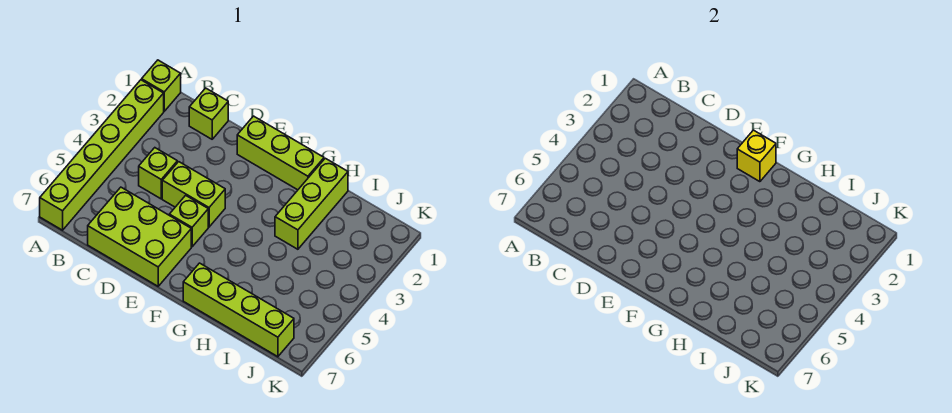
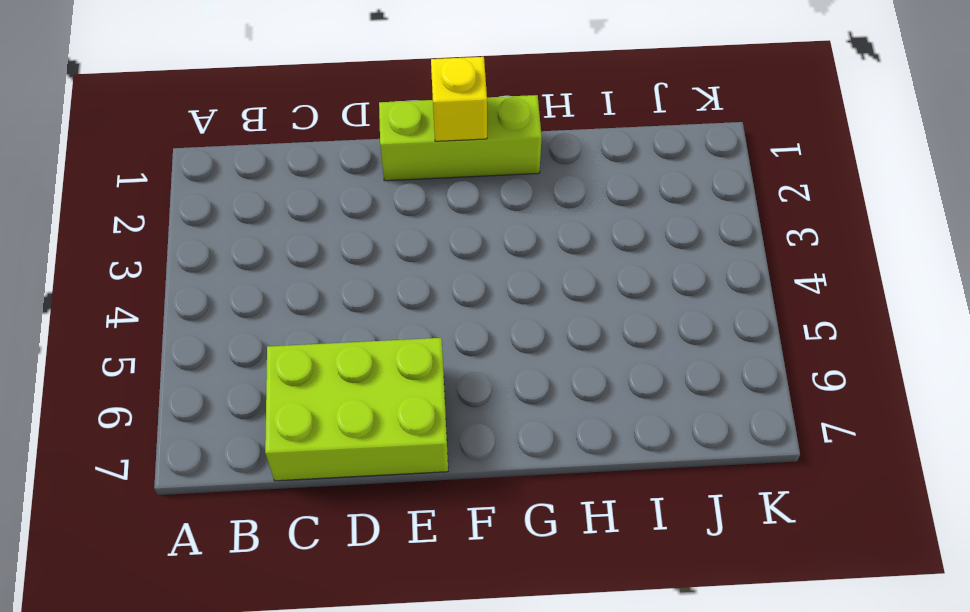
none -> lime 1x1 brick [142,60,181,111]
none -> lime 1x6 brick [40,80,164,230]

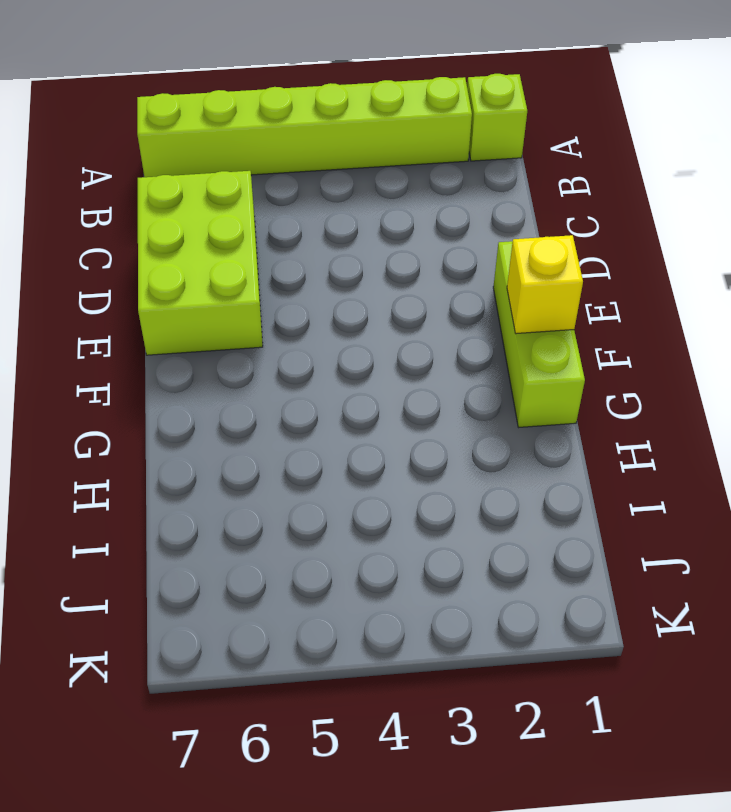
none -> lime 1x1 brick [189,88,228,139]
none -> lime 1x1 brick [139,148,177,199]

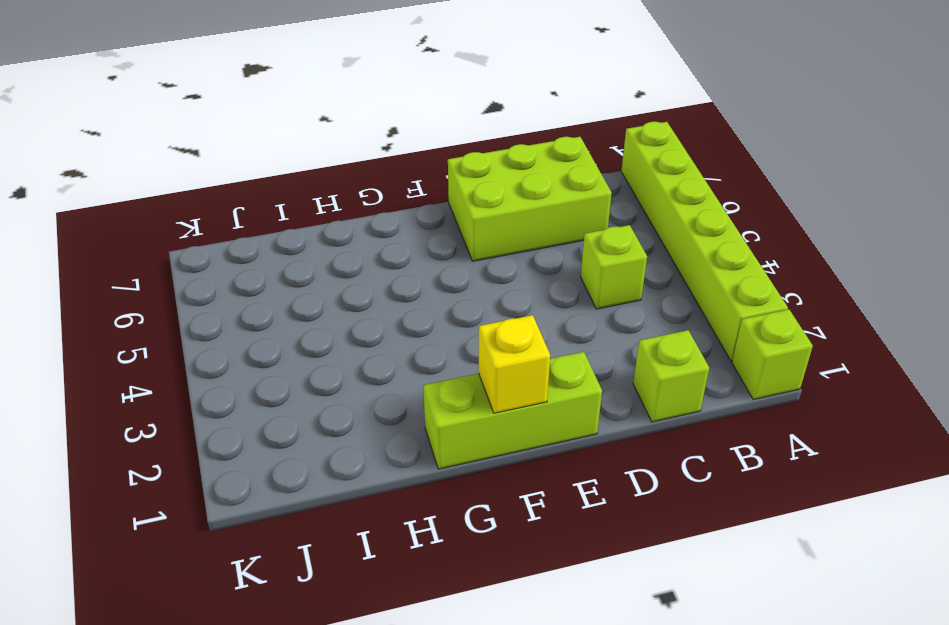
none -> lime 1x2 brick [162,162,225,227]
none -> lime 1x1 brick [169,195,208,247]

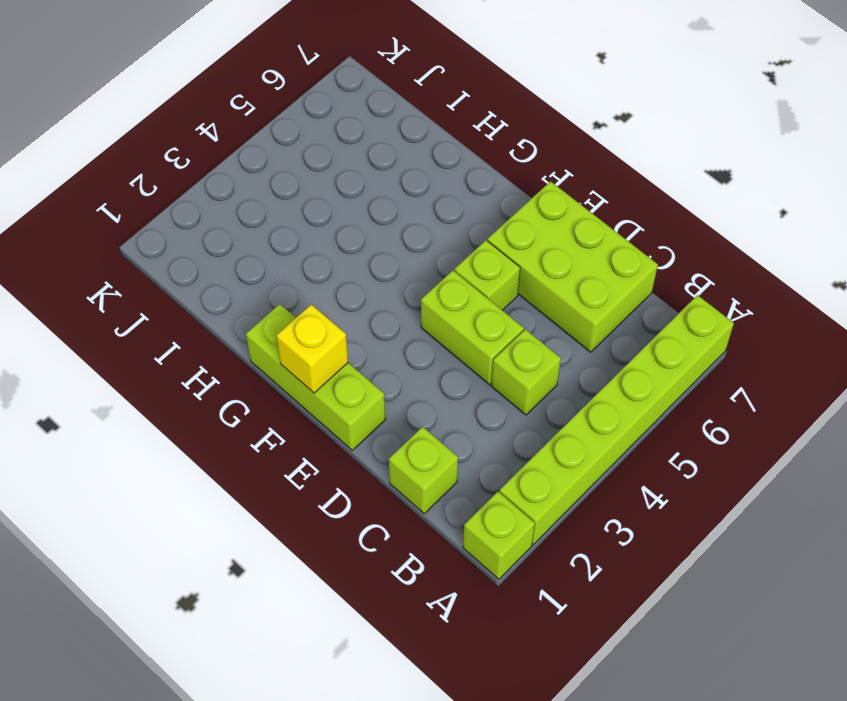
none -> lime 1x4 brick [183,263,294,357]
none -> lime 1x3 brick [275,158,348,249]

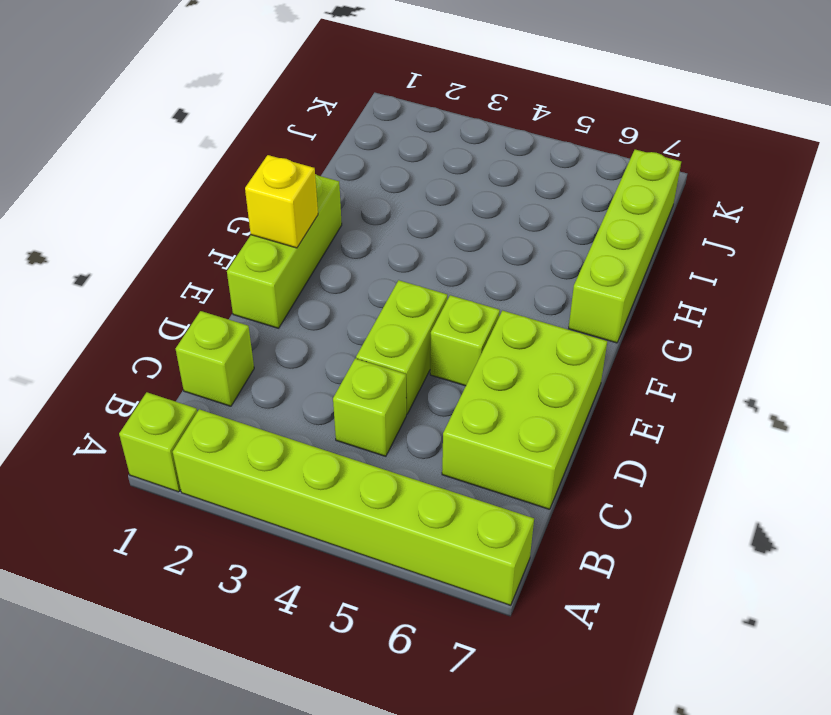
none -> lime 1x3 brick [275,158,348,249]

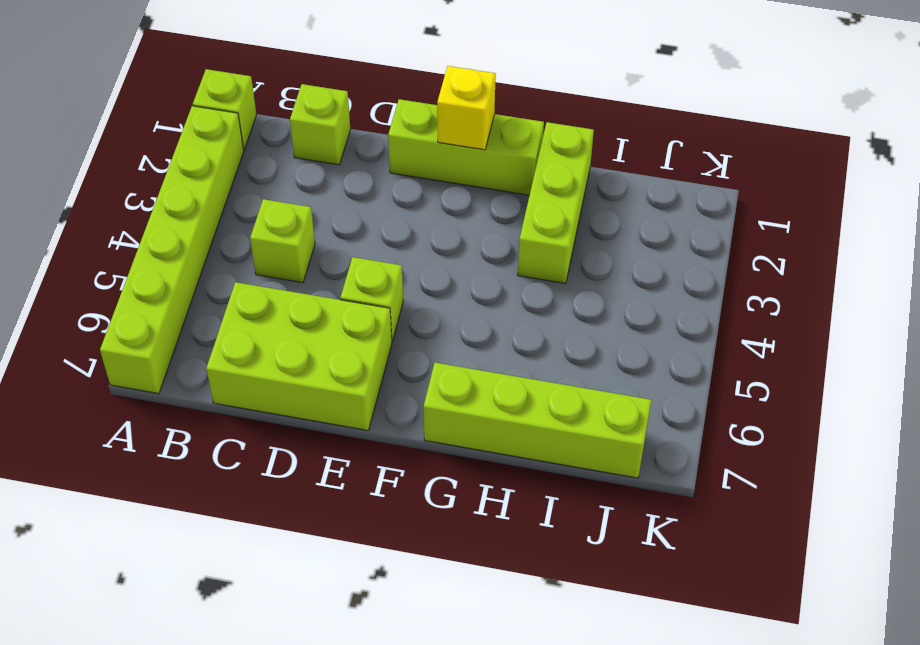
none -> lime 1x2 brick [162,162,225,227]

